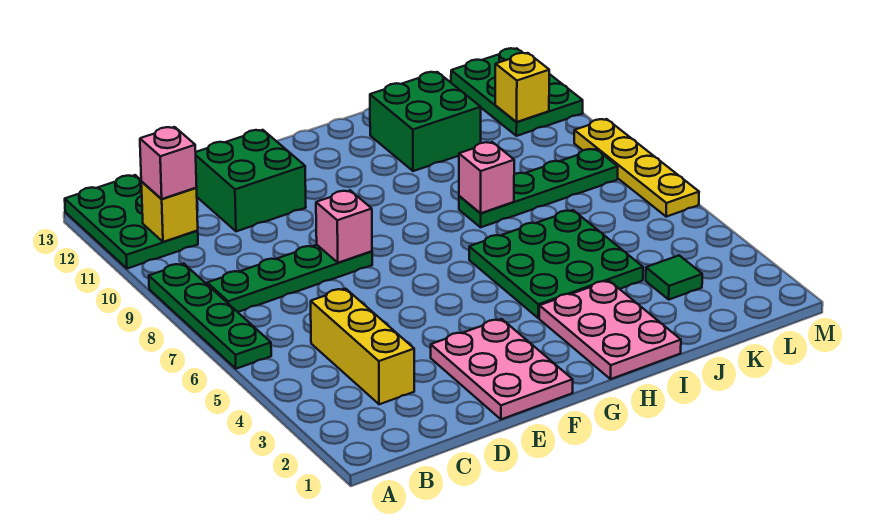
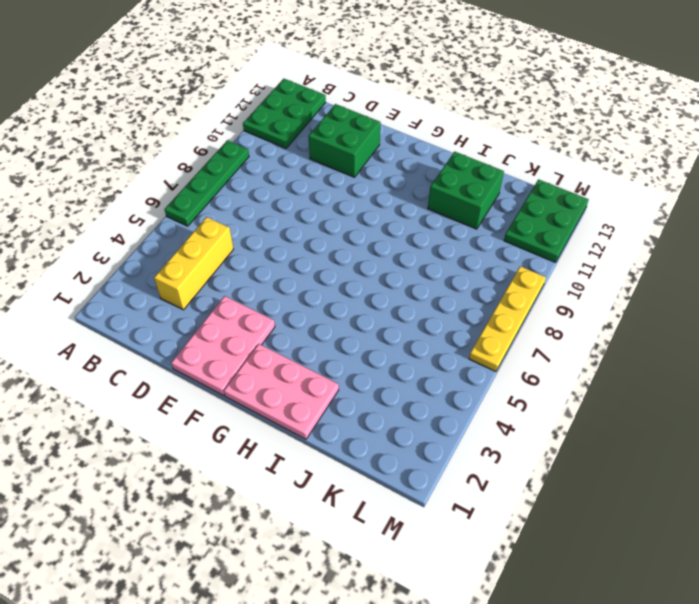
pink 2x3 plate [224,344,339,439] -> pink 2x3 plate turned to [539,281,681,379]
none -> green 1x4 plate [207,245,372,312]
none -> green 3x3 plate [469,210,643,318]
none -> green 1x4 plate [459,149,618,227]

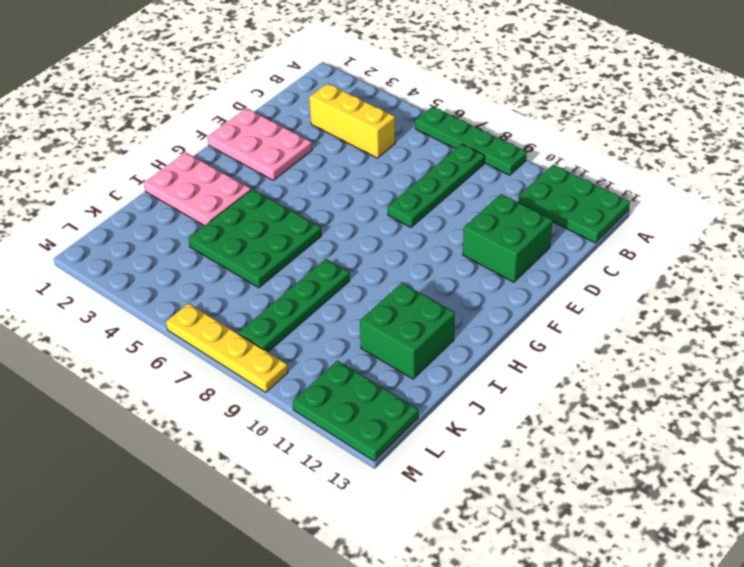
none -> green 1x1 tile [646,255,702,299]
none -> yellow 1x1 brick [141,182,198,242]
none -> pink 1x1 brick [316,190,372,263]

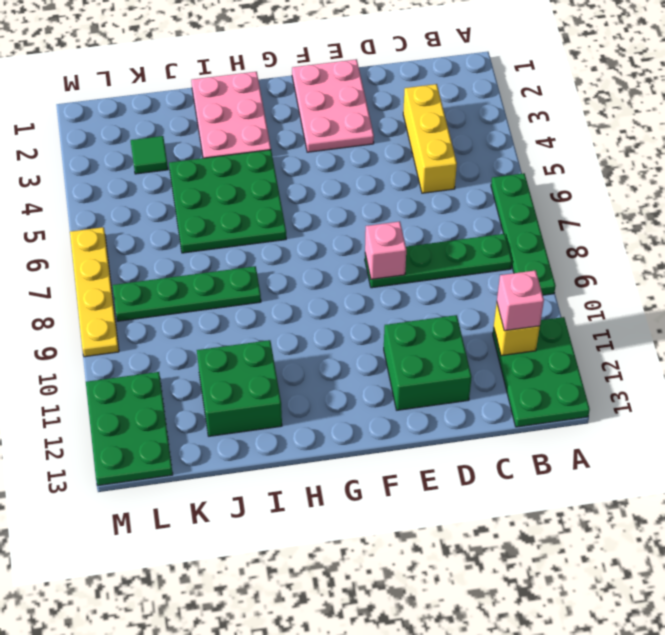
none -> pink 1x1 brick [459,142,514,213]
none -> yellow 1x1 brick [495,53,549,122]

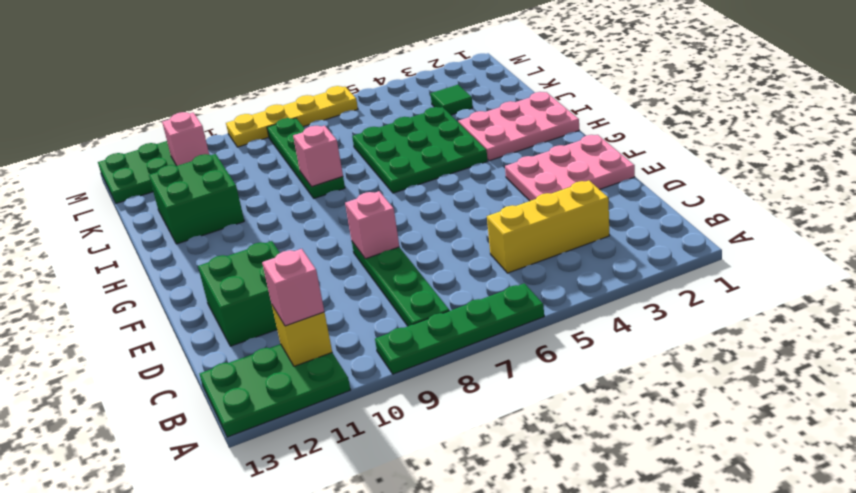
pink 1x1 brick [162,112,209,166] -> yellow 1x1 brick [495,53,549,122]

